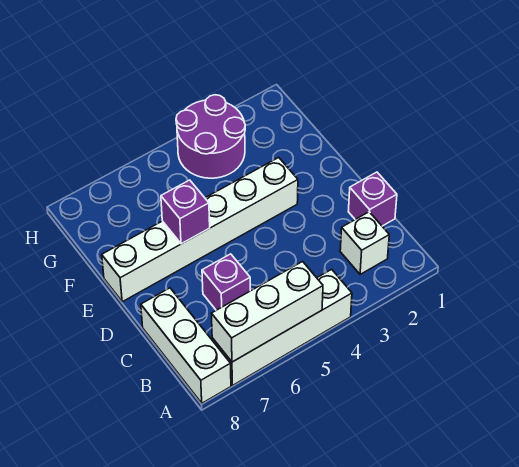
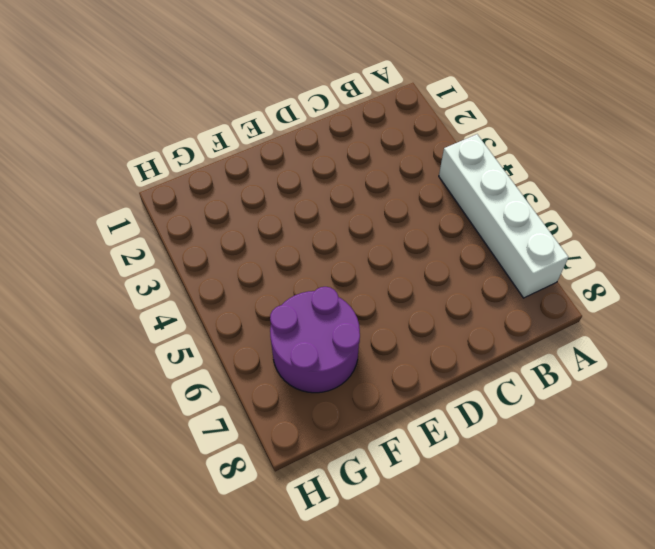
purple 2x2 round brick [270,287,360,393] -> purple 2x2 round brick moved to [176,95,245,178]
none -> white 1x3 brick [141,288,231,403]
none -> white 1x1 brick [340,212,389,274]

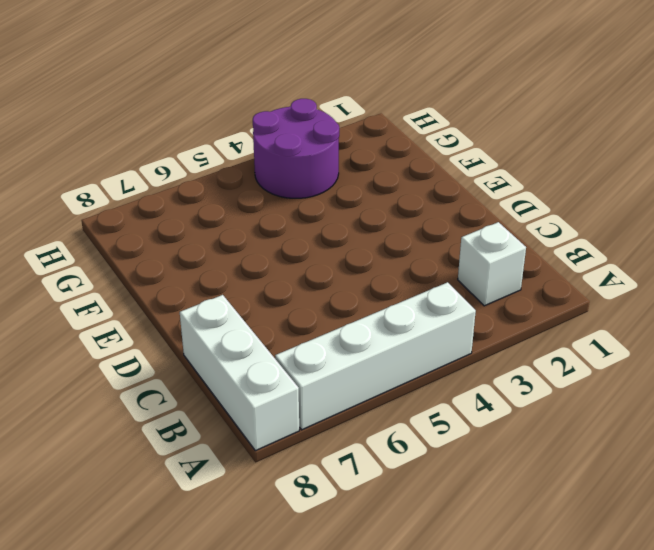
none -> purple 1x1 brick [348,172,397,226]
none -> purple 1x1 brick [202,254,250,310]

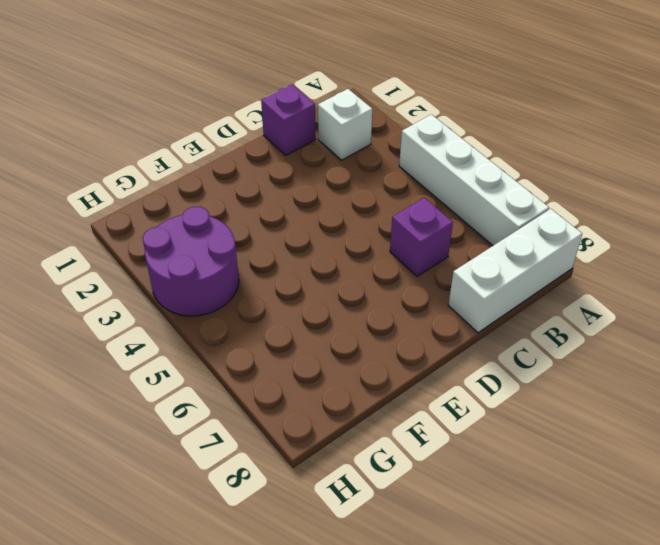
none -> white 1x6 brick [102,158,298,302]
none -> white 1x3 brick [212,262,323,362]

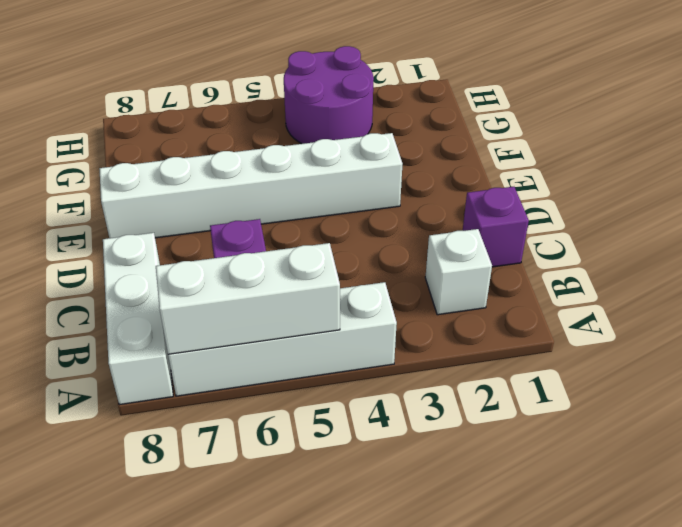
none -> purple 1x1 brick [161,180,210,244]

